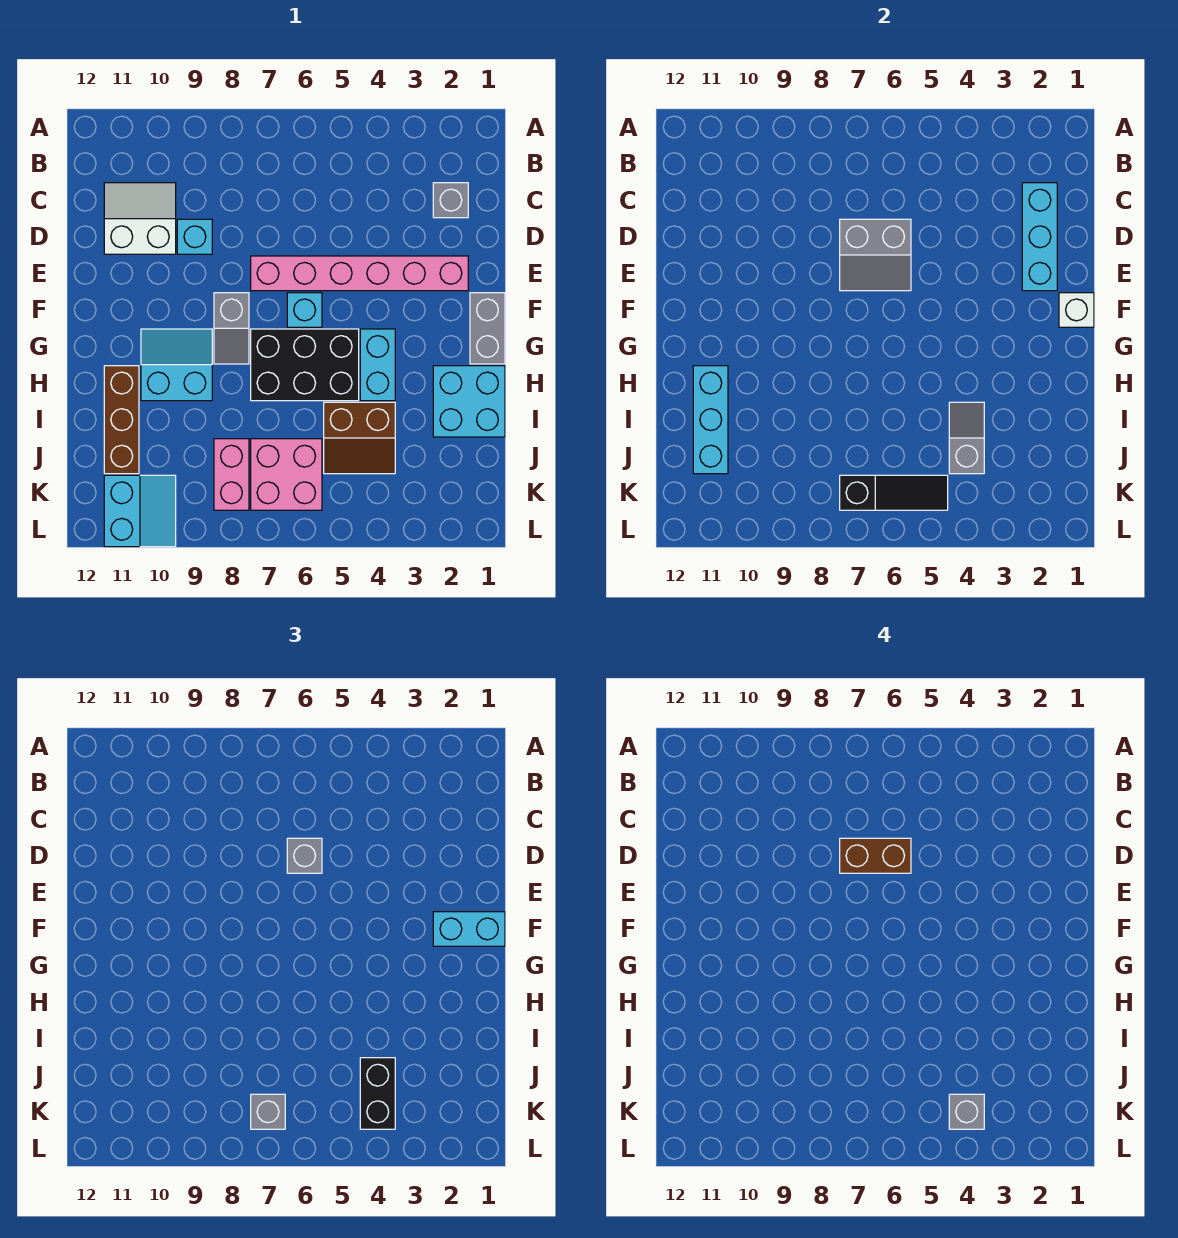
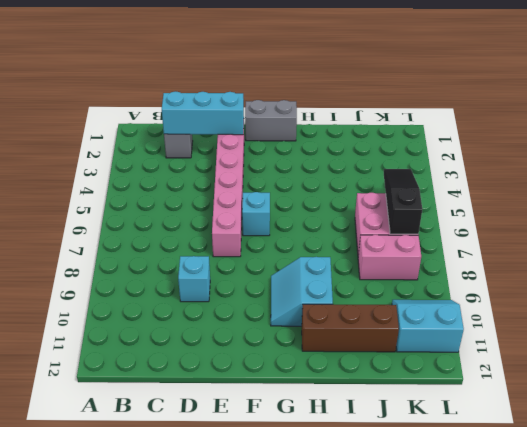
none -> white 2x2 slope [104,183,176,254]
none -> grey 1x2 slope [214,293,249,364]
none -> cyan 1x2 brick [360,329,395,401]

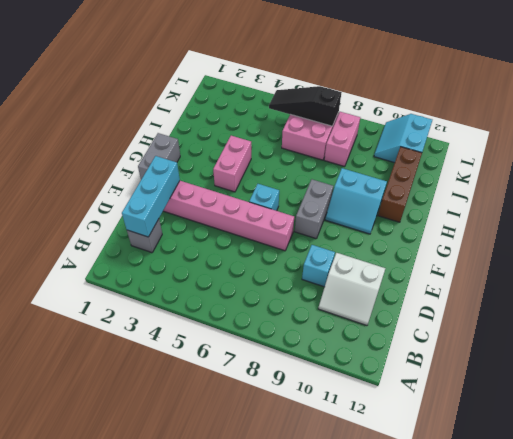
grey 1x2 brick [295,179,333,239] -> grey 1x2 slope [214,293,249,364]
pink 1x2 brick [213,136,251,192] -> cyan 1x2 brick [360,329,395,401]
none -> black 2x3 brick [251,329,359,401]
none -> cyan 2x2 brick [433,366,505,437]
none -> brown 2x2 slope [324,402,395,474]

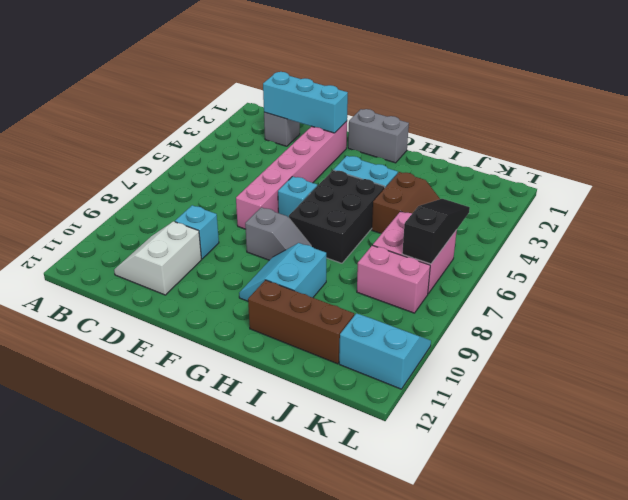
none -> cyan 2x2 brick [433,366,505,437]
none -> grey 2x2 slope [840,219,911,291]
none -> white 1x1 brick [1059,293,1094,327]

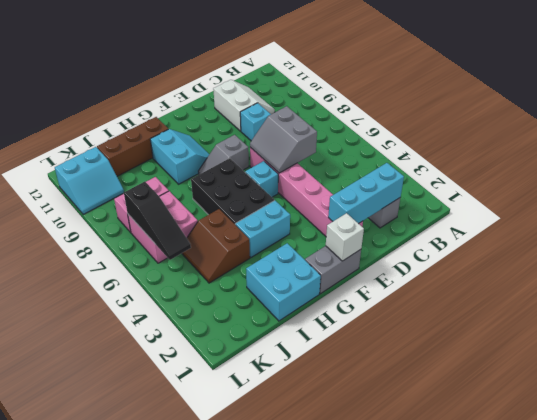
none -> cyan 1x3 brick [693,366,728,474]
none -> grey 1x2 slope [949,402,984,474]
none -> grey 1x1 brick [287,838,322,873]

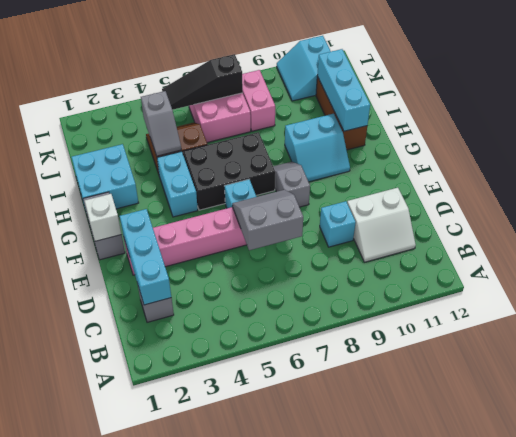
none -> grey 1x1 brick [287,838,322,873]
none -> cyan 1x2 brick [433,912,505,946]
none -> black 1x2 brick [360,1058,395,1129]

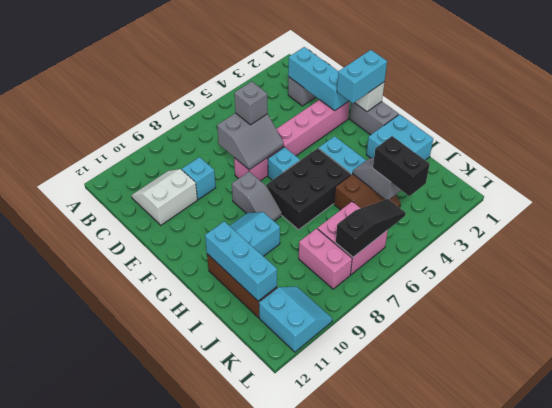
none -> grey 1x1 brick [251,1094,285,1129]
none -> brown 1x2 brick [840,838,911,873]
none -> grey 1x1 brick [949,1094,984,1129]

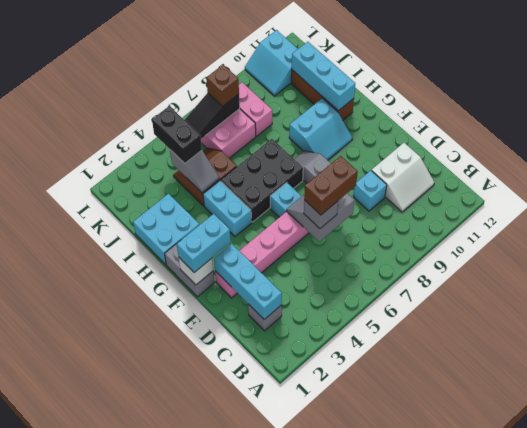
brown 1x1 brick [206,65,239,107] -> grey 1x1 brick [251,1094,285,1129]
none -> grey 1x1 brick [949,1094,984,1129]

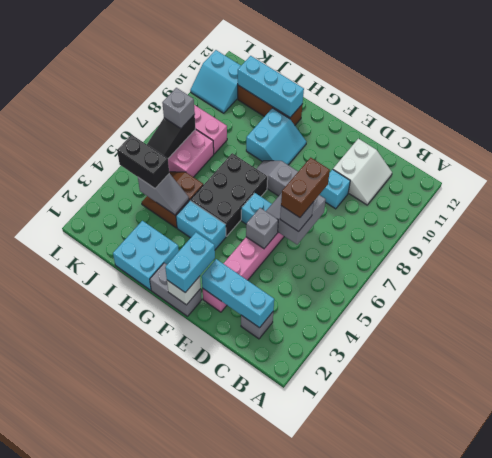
grey 1x1 brick [246,208,278,249] -> grey 1x1 brick moved to [949,1094,984,1129]

